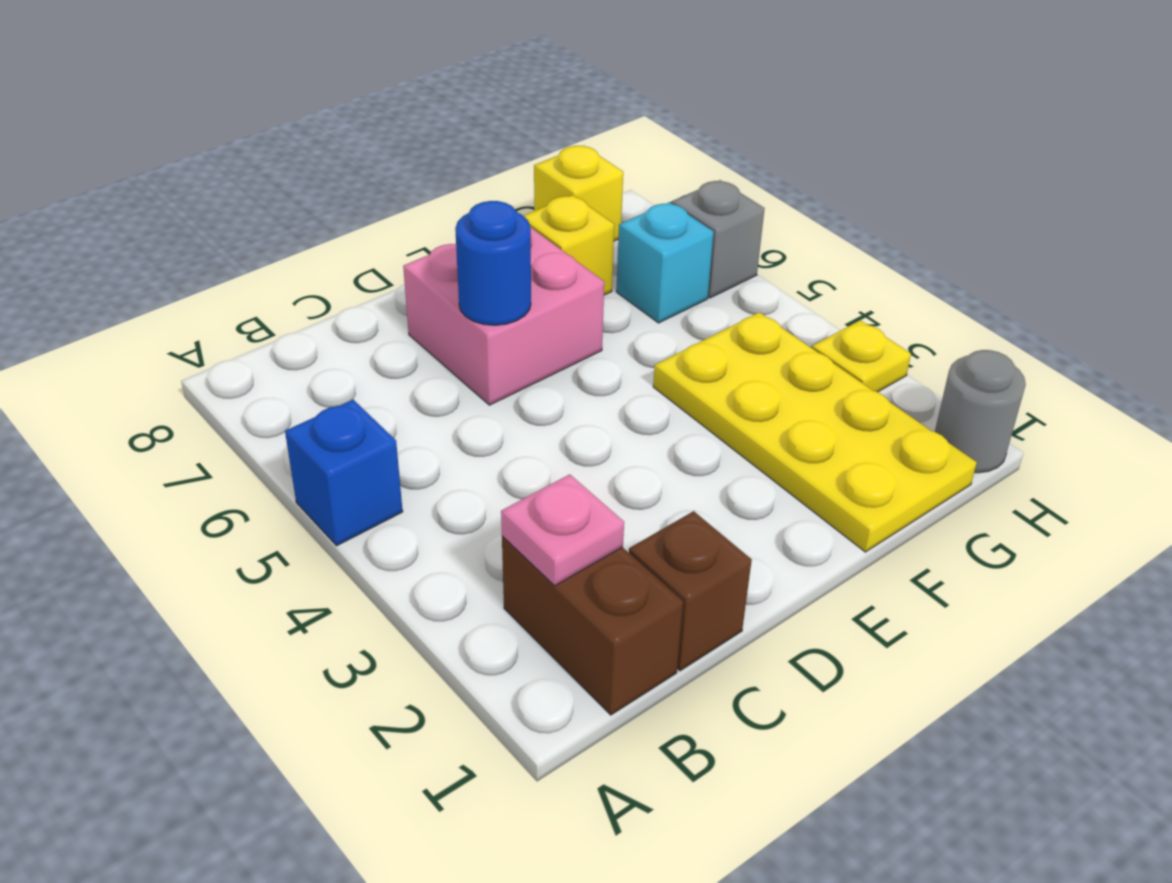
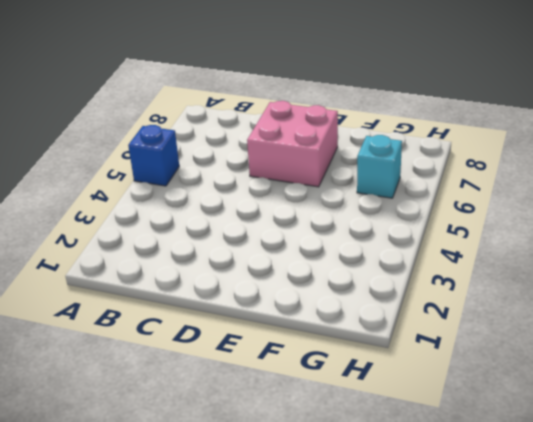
none -> brown 1x2 brick [502,536,683,715]
none -> brown 1x1 brick [629,511,752,671]
none -> yellow 2x4 plate [653,312,977,552]

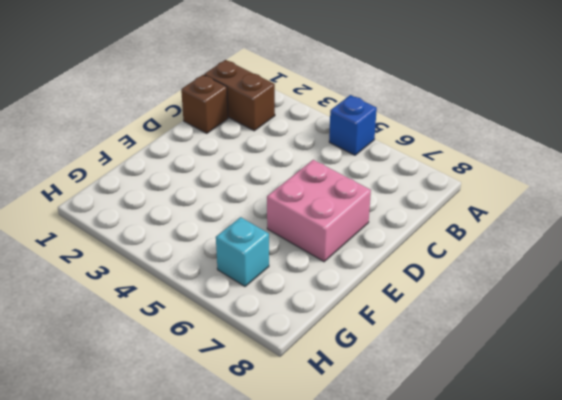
none -> yellow 2x4 plate [653,312,977,552]
none -> yellow 1x1 brick [524,195,614,295]
none -> yellow 1x1 brick [534,146,623,241]

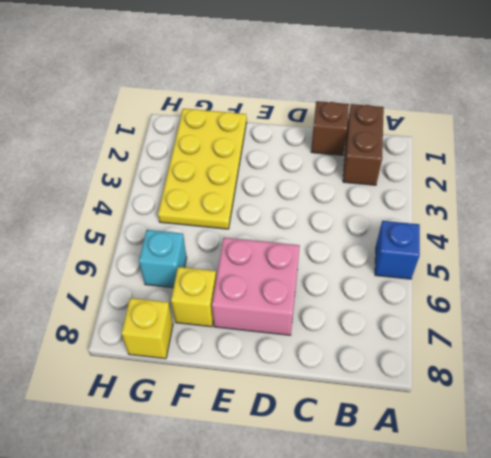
none -> grey 1x1 round brick [935,350,1026,473]
none -> yellow 1x1 plate [812,320,911,392]
none -> grey 1x1 brick [672,180,765,298]

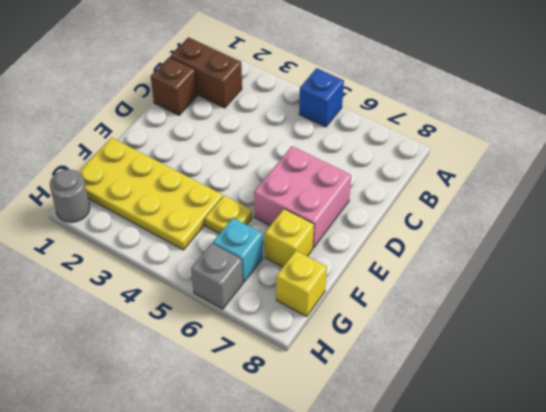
yellow 1x1 plate [205,196,252,234] -> yellow 1x1 plate moved to [812,320,911,392]
none -> pink 1x1 plate [501,474,624,586]
none -> blue 1x1 round brick [455,201,531,325]

